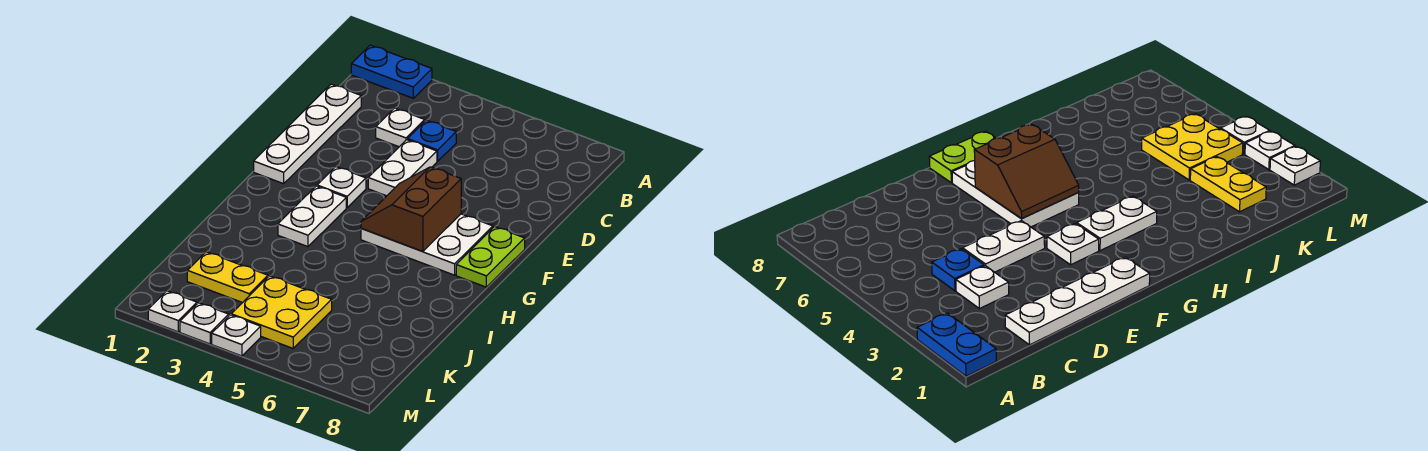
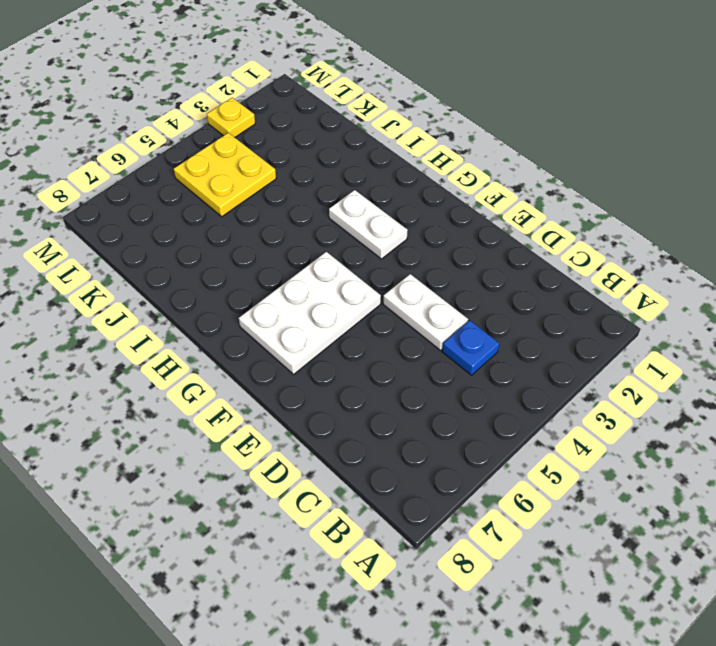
yellow 1x1 plate [207,98,255,137] -> white 1x1 plate [180,303,229,344]
none -> blue 1x2 plate [351,45,432,98]
none -> white 1x4 plate [254,84,361,184]
none -> white 1x1 plate [376,108,425,147]

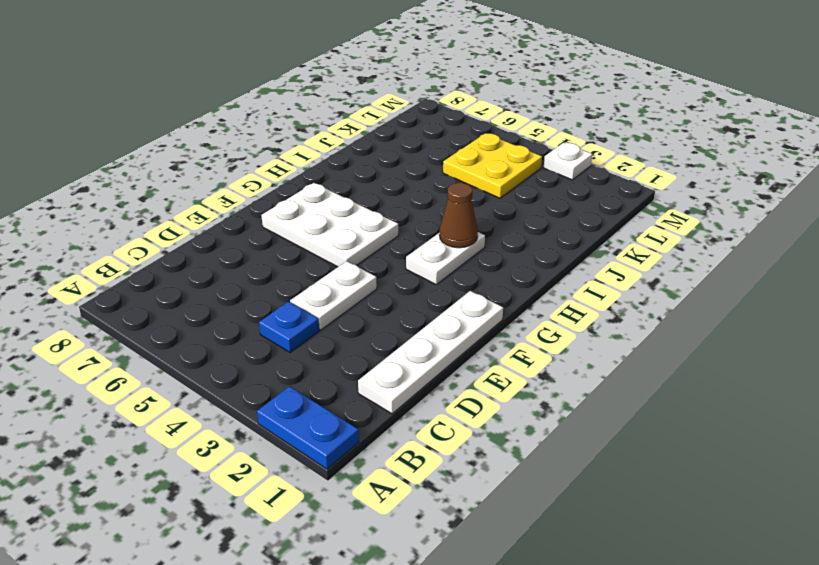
brown 1x1 cone [439,183,478,248] -> none
none -> white 1x1 plate [376,108,425,147]
none -> white 1x1 plate [317,167,366,208]
none -> lime 1x2 plate [456,227,525,287]

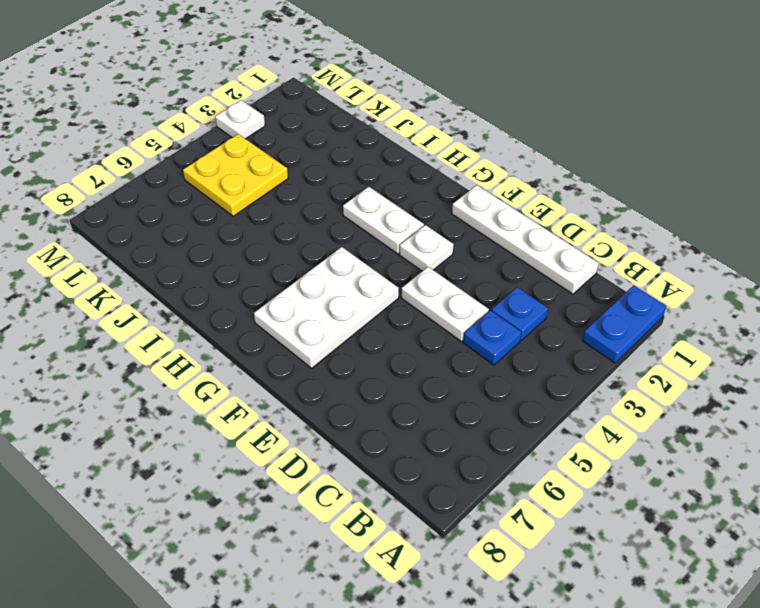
blue 1x1 plate [492,287,548,340] -> white 1x1 plate [376,108,425,147]
none -> lime 1x2 plate [456,227,525,287]
none -> yellow 1x2 plate [187,252,268,303]
none -> white 1x1 plate [148,291,197,332]

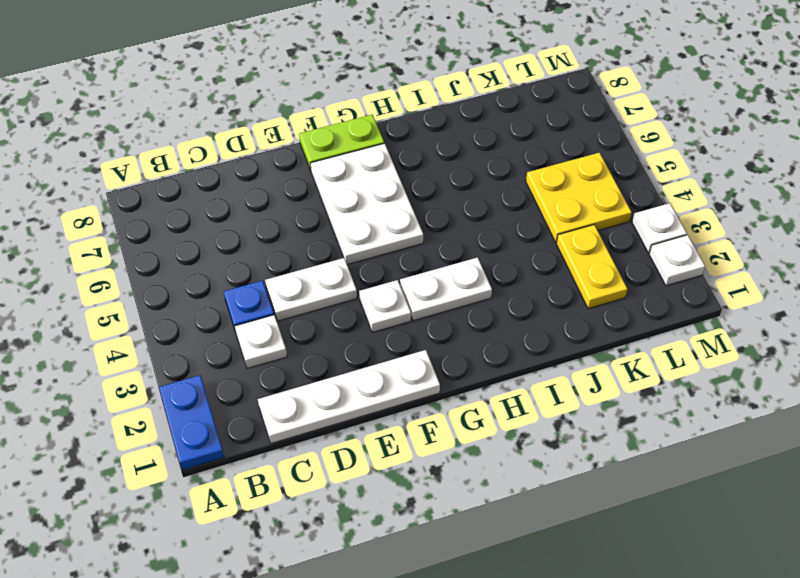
none -> white 1x1 plate [212,315,261,356]
none -> brown 2x2 slope [361,167,461,252]

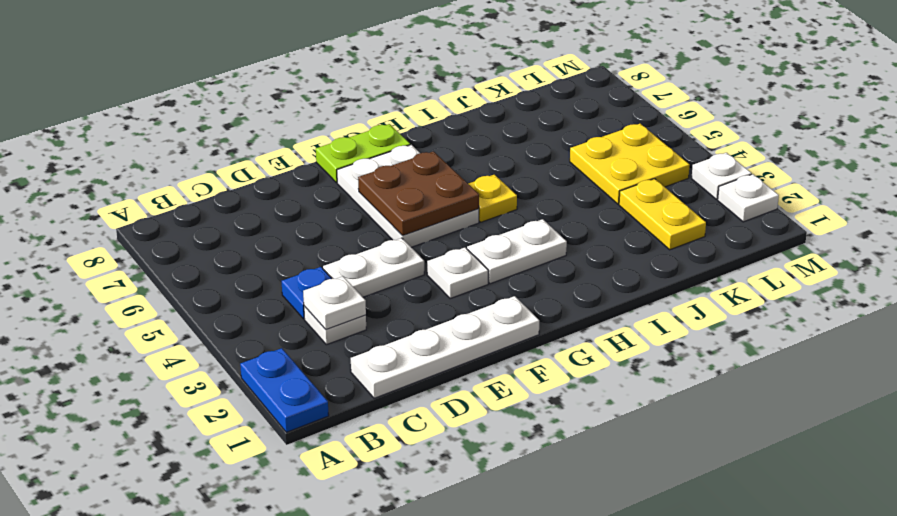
white 1x1 plate [303,276,366,329] -> white 1x1 plate moved to [212,315,261,356]
brown 2x2 plate [358,151,479,236] -> brown 2x2 slope [361,167,461,252]
yellow 1x1 plate [468,175,517,222] -> none

